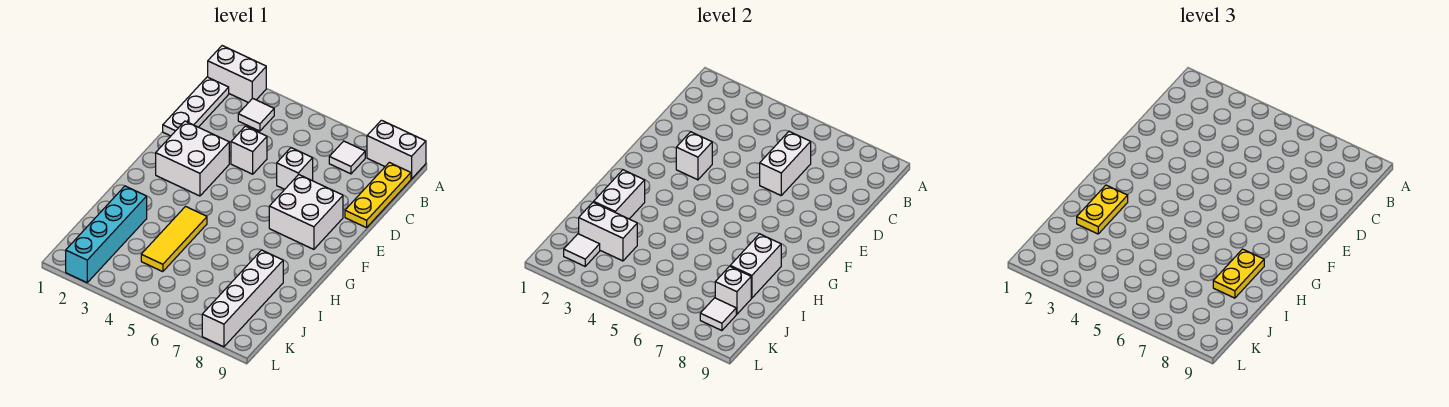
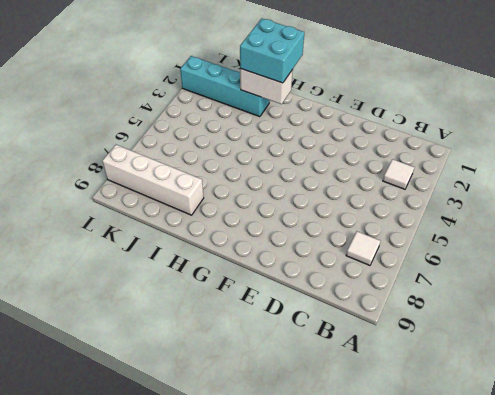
cyan 2x2 brick [240,19,304,83] -> yellow 1x2 plate [1077,185,1128,234]
none -> white 1x2 brick [208,46,266,103]
none -> white 1x2 brick [367,120,426,179]
none -> white 1x3 plate [163,77,229,136]

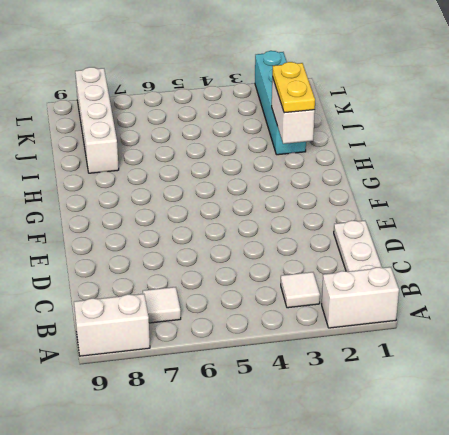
none -> yellow 1x3 plate [345,162,411,228]
none -> white 1x1 brick [231,126,267,174]
none -> white 1x1 brick [277,148,313,189]

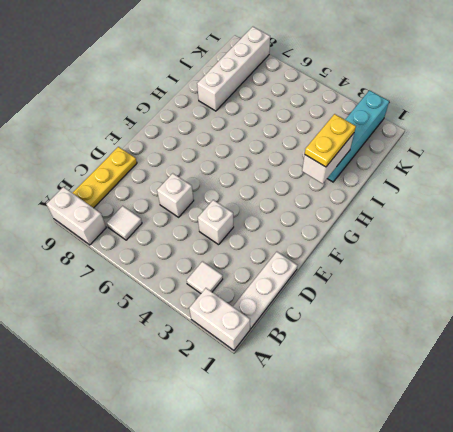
none -> white 2x2 brick [156,121,229,196]
none -> white 2x2 brick [269,175,343,249]
none -> yellow 1x3 tile [141,207,207,272]

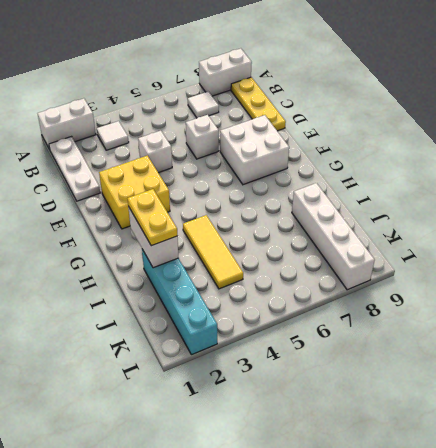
yellow 2x2 brick [99,156,170,229] -> white 2x2 brick [156,121,229,196]
none -> white 1x2 brick [760,131,811,195]
none -> white 1x1 brick [676,132,712,180]
none -> white 1x2 brick [730,234,781,298]

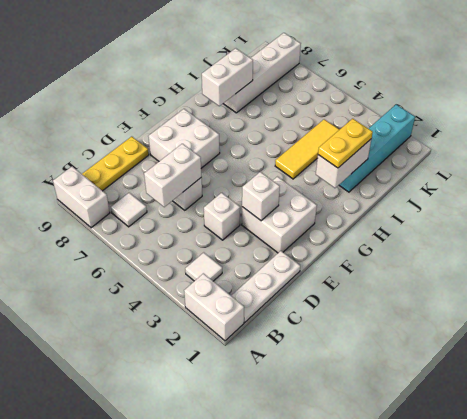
none -> white 1x2 brick [579,202,637,261]
none -> white 1x1 brick [715,266,751,314]
none -> white 1x1 tile [564,234,600,266]

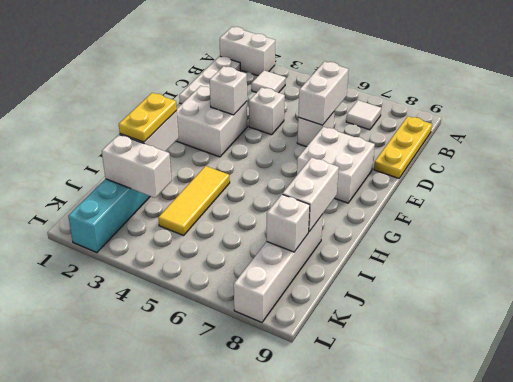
none -> white 1x2 brick [367,120,426,179]
none -> white 1x1 tile [564,234,600,266]
none -> white 1x1 tile [700,298,736,331]

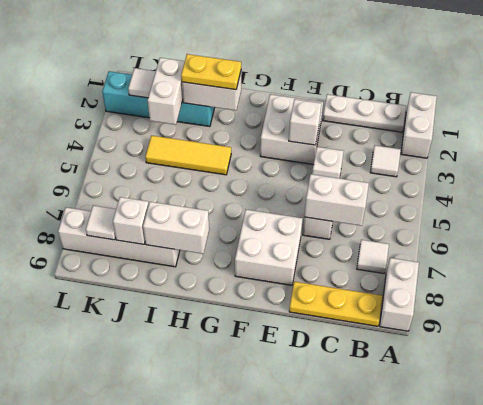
none -> yellow 1x2 plate [1213,249,1264,298]

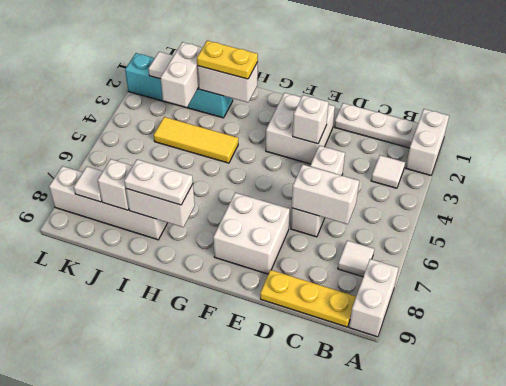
white 1x2 plate [124,159,193,205] -> yellow 1x2 plate [1213,249,1264,298]

